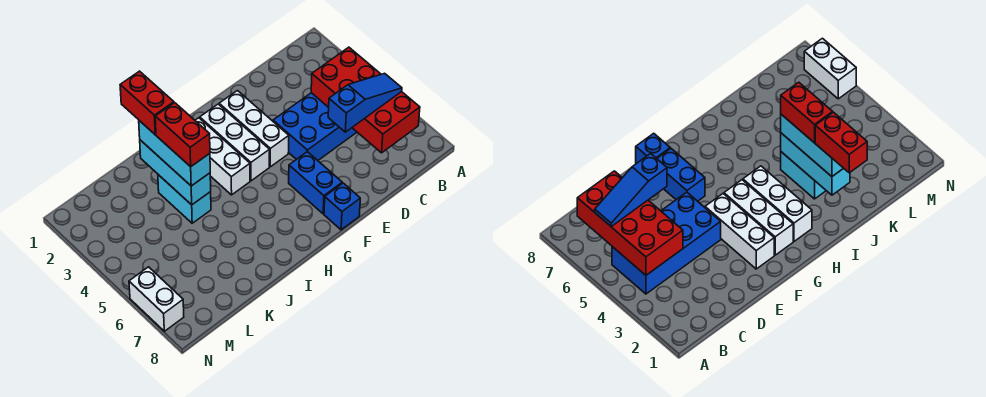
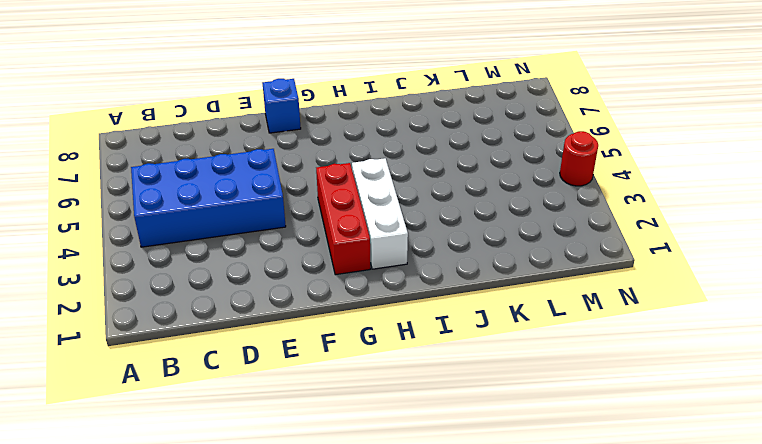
red 1x3 brick [316,163,370,275] -> white 1x3 brick [200,104,270,181]
red 1x1 round brick [560,131,598,186] -> none
none -> white 1x3 brick [219,91,289,167]
none -> blue 1x2 brick [289,152,342,214]
none -> cyan 1x2 brick [158,175,211,223]

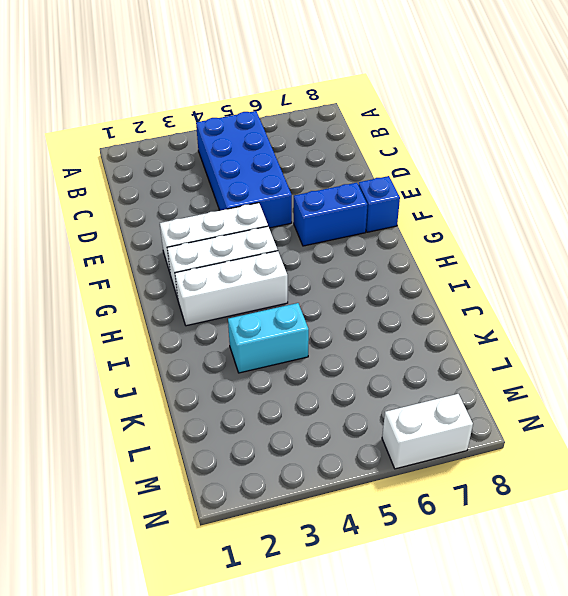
none -> red 2x4 brick [311,47,420,153]
none -> cyan 1x3 brick [140,140,211,205]
none -> blue 1x3 slope [328,73,402,132]

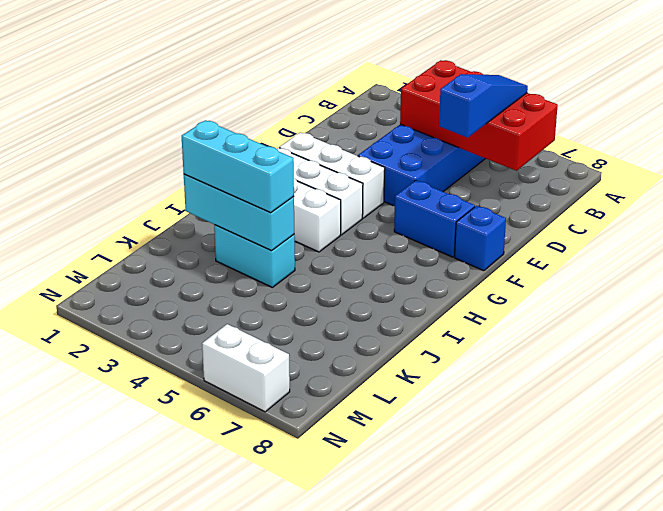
none -> red 1x2 brick [120,71,174,134]
none -> red 1x2 brick [155,103,210,167]

